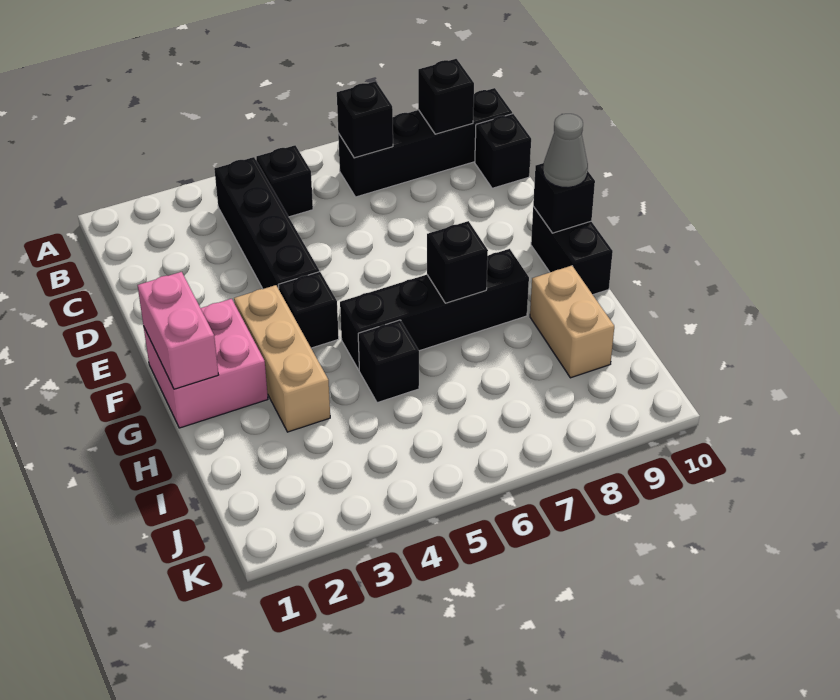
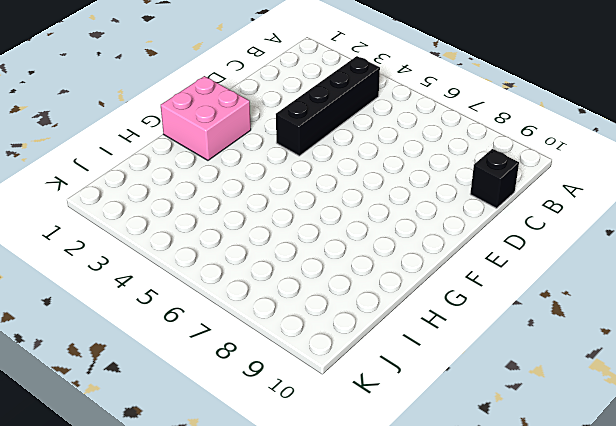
none -> black 1x1 brick [256,145,313,217]
none -> black 1x4 brick [338,88,512,197]
none -> tan 1x3 brick [234,285,330,432]

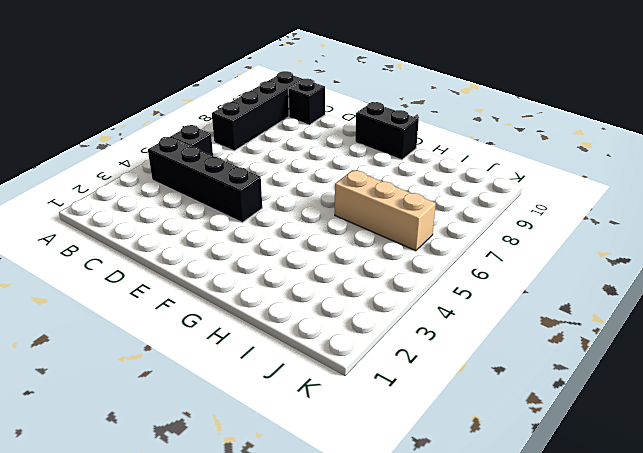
tan 1x3 brick [335,170,436,251] -> tan 1x3 brick moved to [234,285,330,432]
none -> pink 2x2 brick [144,299,268,428]
none -> black 1x1 brick [278,272,339,348]
none -> black 1x4 brick [340,249,529,370]

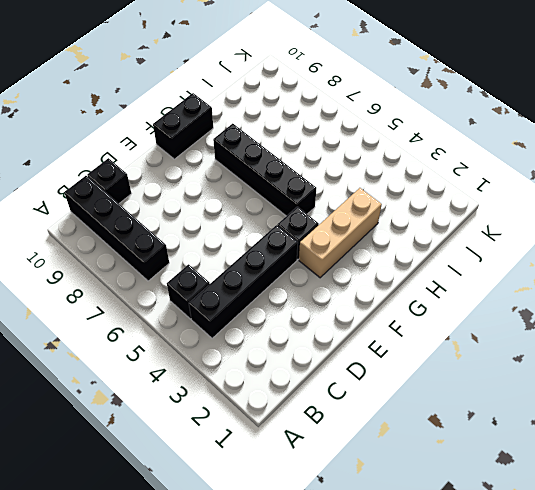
none -> pink 2x2 brick [144,299,268,428]
none -> black 1x1 brick [358,320,419,403]
none -> tan 1x2 brick [530,266,614,378]

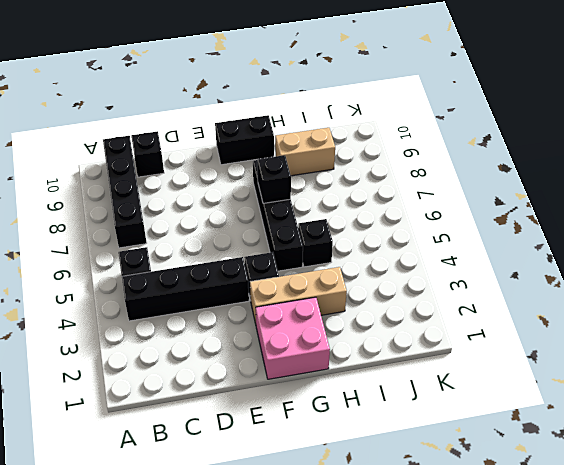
none -> black 1x1 brick [337,81,393,158]
none -> black 1x1 brick [418,59,474,134]
none -> pink 1x2 brick [138,272,218,389]

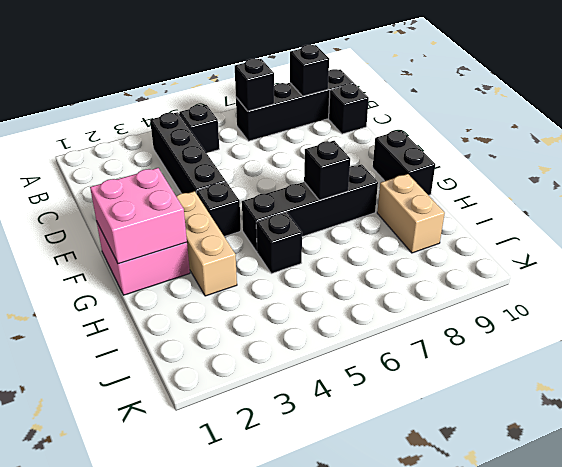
pink 2x2 brick [90,168,187,264] -> pink 1x2 brick [138,272,218,389]
none -> black 1x1 brick [533,163,595,233]
none -> grey 1x1 cone [543,114,588,188]

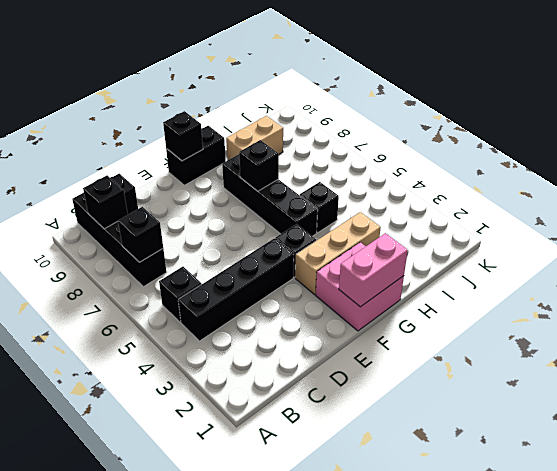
none -> grey 1x1 cone [543,114,588,188]

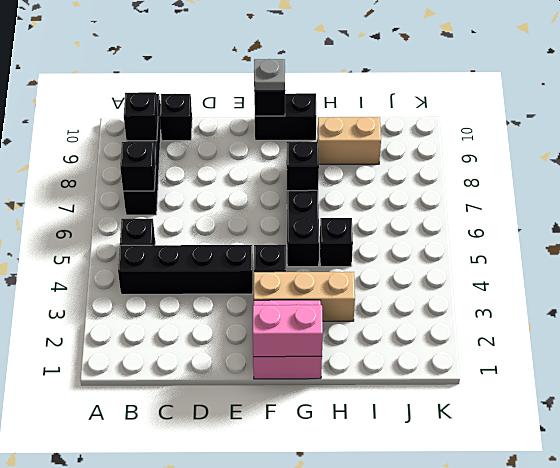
grey 1x1 plate [254,59,285,91] -> grey 1x1 cone [543,114,588,188]

